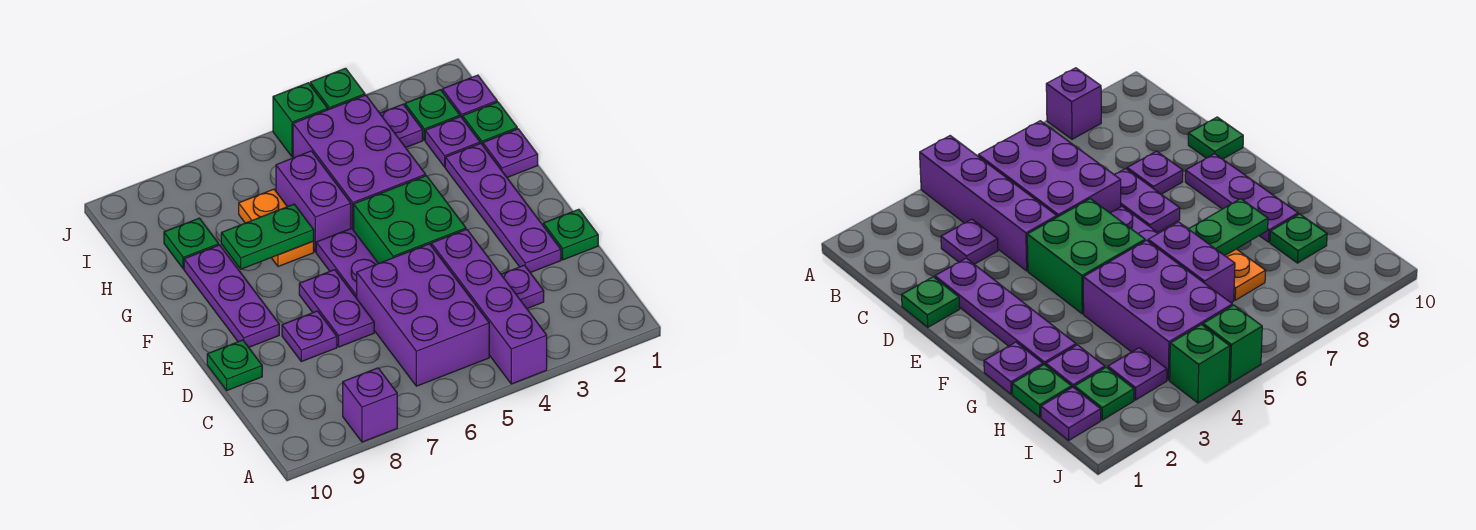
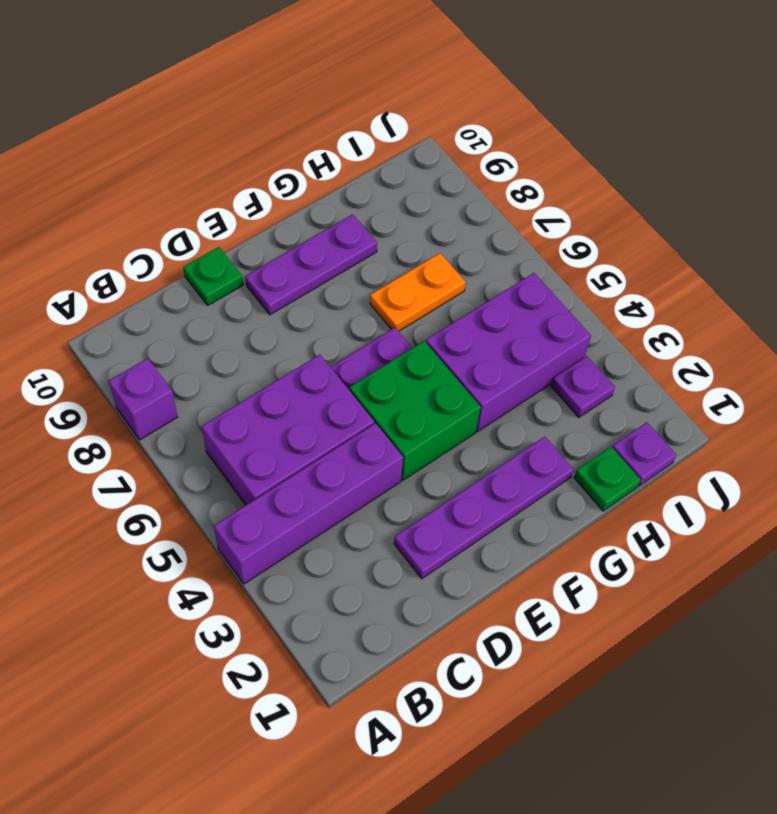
none -> purple 1x1 plate [501,265,544,308]
none -> green 1x1 plate [543,209,598,260]
none -> purple 1x2 plate [299,270,374,347]

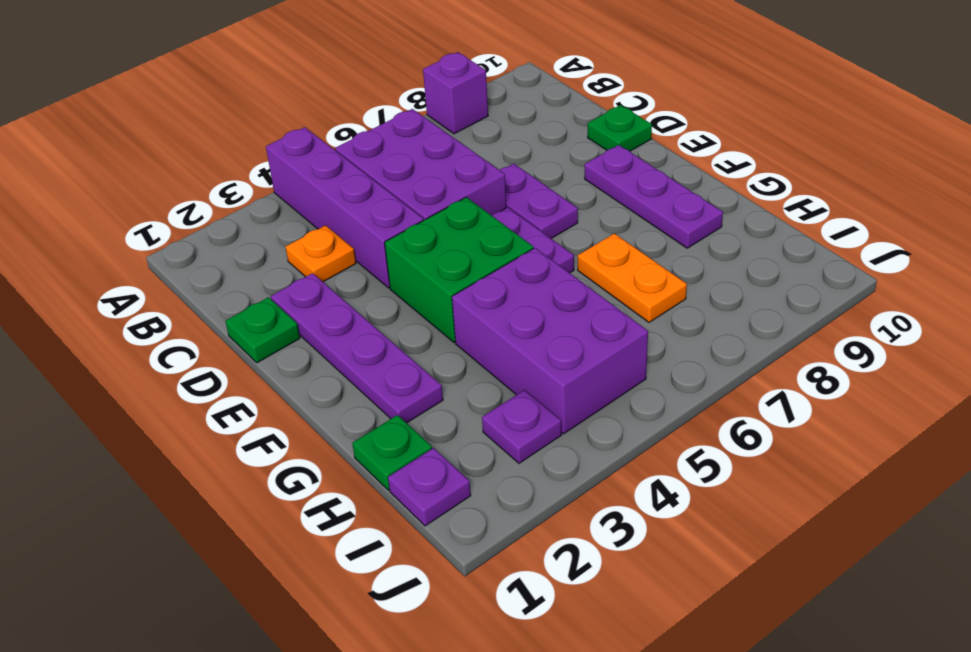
orange 1x1 plate [286,225,356,282] -> purple 1x1 plate [501,265,544,308]
none -> purple 1x1 plate [282,311,337,362]
none -> purple 1x1 plate [483,129,538,177]
none -> purple 1x2 brick [276,151,351,252]

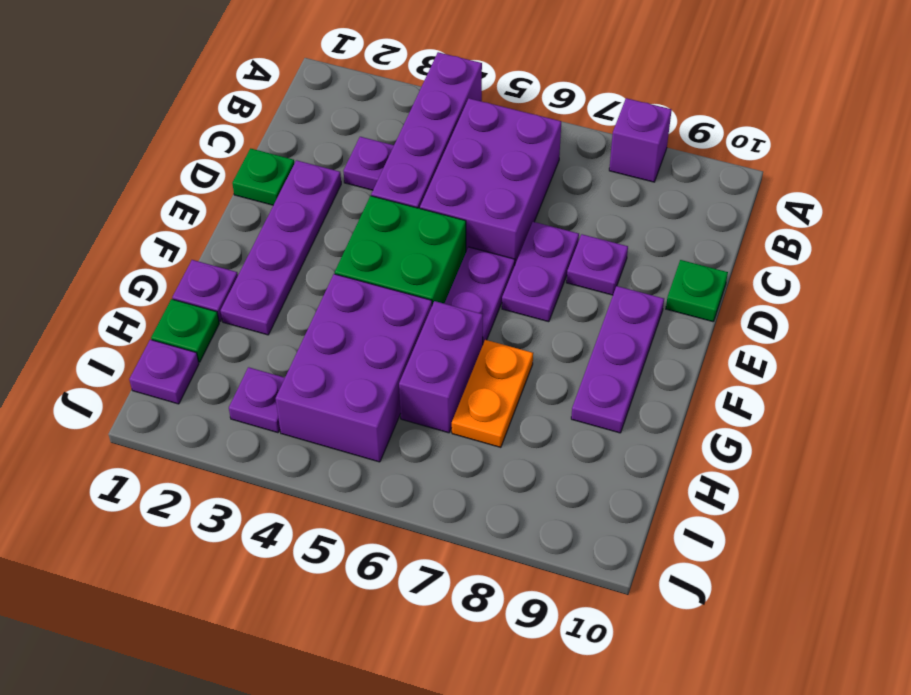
none -> purple 1x1 plate [425,117,480,167]
none -> green 1x1 plate [164,218,219,269]
none -> green 1x1 plate [405,90,460,140]

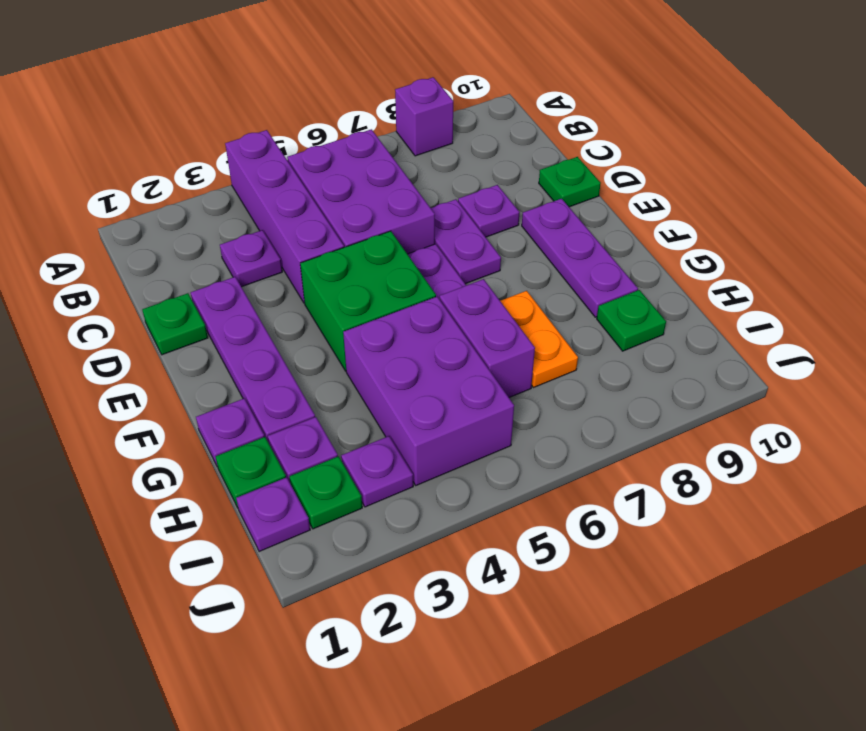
none -> green 1x1 brick [310,68,365,110]
none -> green 1x1 brick [273,83,328,157]
none -> green 1x2 plate [221,204,314,269]

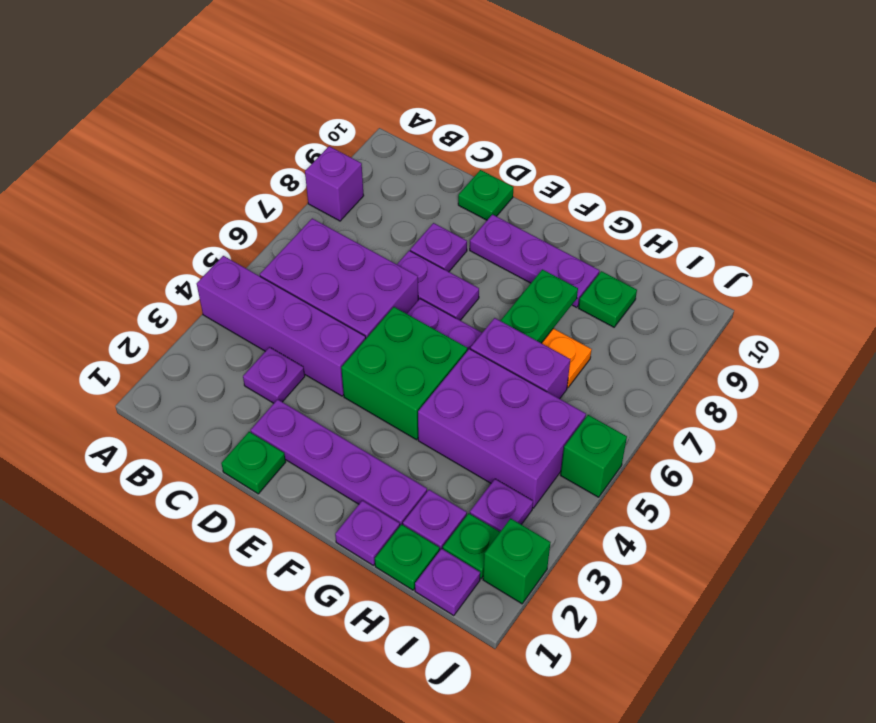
green 1x1 brick [483,518,550,604] -> green 1x1 brick moved to [310,68,365,110]

